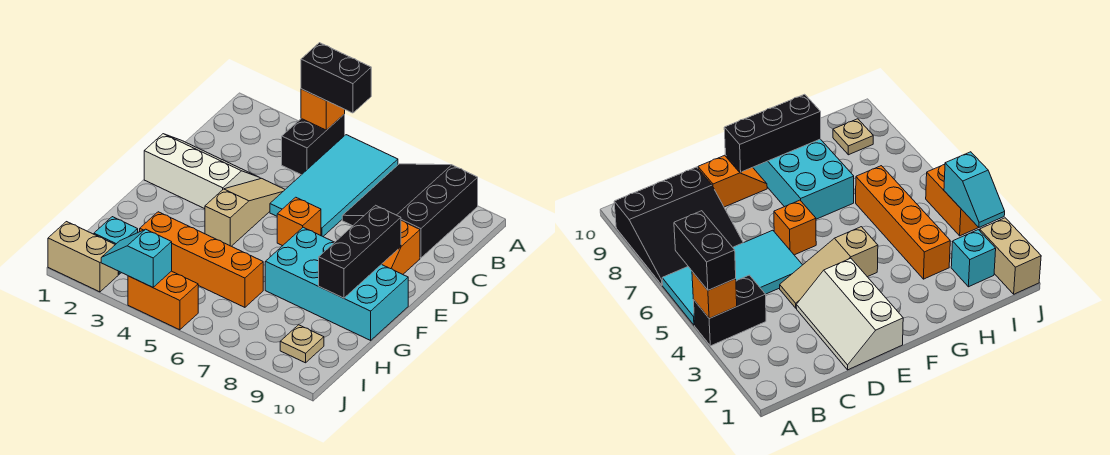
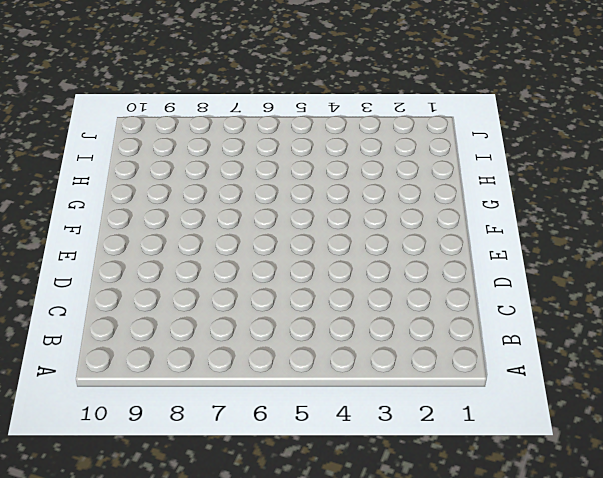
none -> black 1x2 brick [282,114,345,175]
none -> cyan 2x4 tile [270,135,398,236]
none -> black 3x3 slope [342,164,478,258]

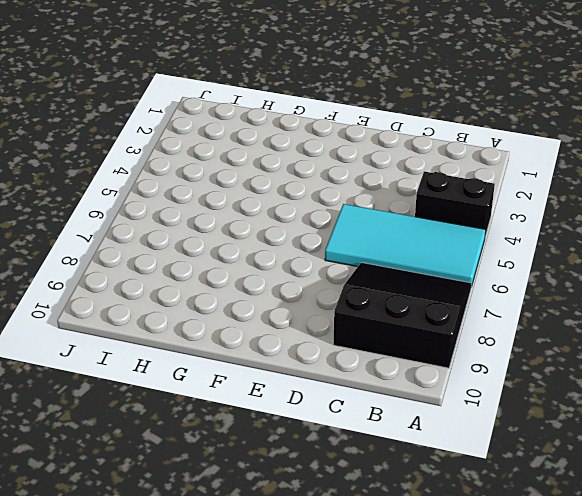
none -> white 2x3 slope [144,134,260,209]
none -> tan 1x3 slope [205,178,285,246]
none -> orange 1x2 slope [382,221,420,274]

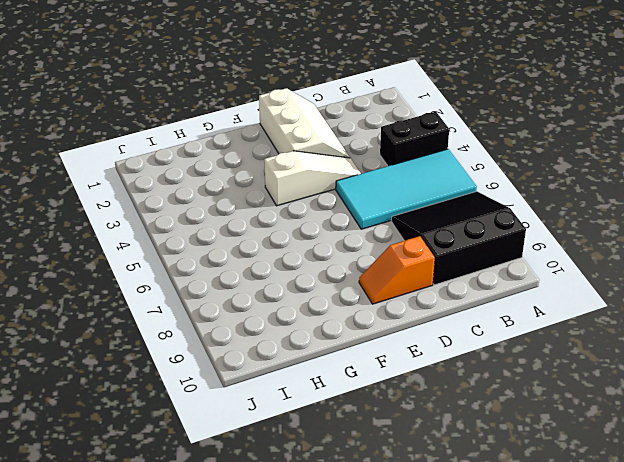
white 1x3 slope [264,151,361,206] -> tan 1x3 slope [205,178,285,246]
none -> orange 1x1 brick [277,197,321,246]
none -> cyan 2x4 brick [265,227,408,340]
none -> orange 1x4 brick [140,212,263,307]

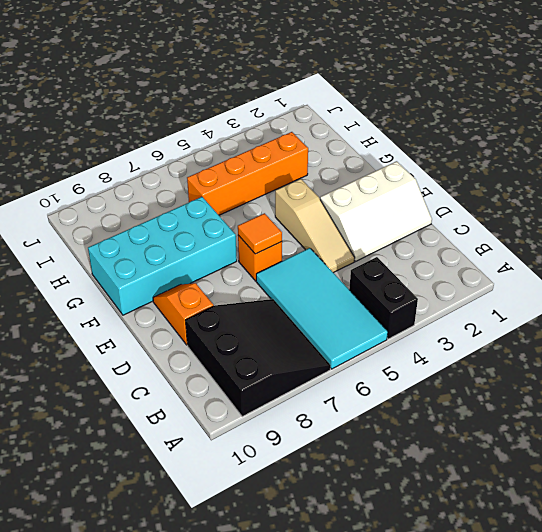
orange 1x1 tile [238,213,282,254] -> none
none -> cyan 1x1 brick [94,217,138,274]
none -> tan 1x1 plate [280,325,324,363]
none -> tan 1x2 brick [48,222,118,292]

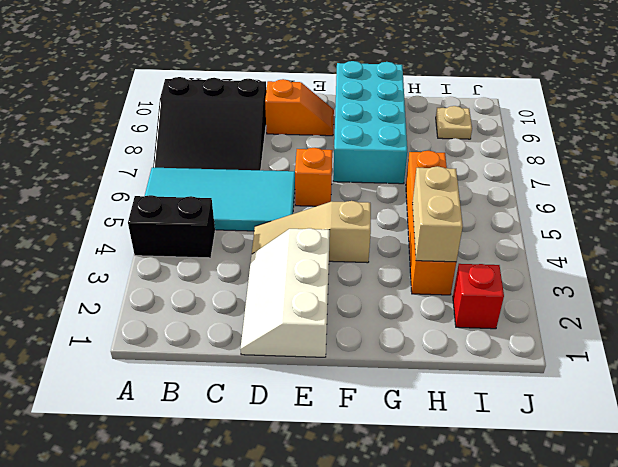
tan 1x2 brick [412,166,463,262] -> tan 1x2 brick moved to [48,222,118,292]
red 1x1 brick [453,264,504,329] -> cyan 1x1 brick [94,217,138,274]
none -> orange 1x2 brick [128,271,198,330]
none -> orange 1x1 brick [301,89,345,130]
none -> black 1x3 brick [319,205,401,298]

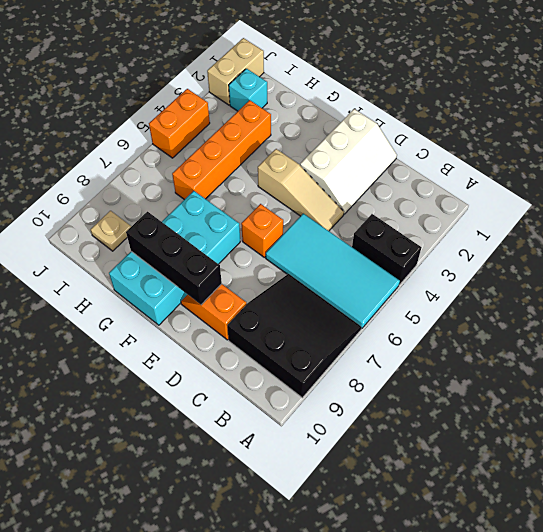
none -> orange 1x1 brick [301,89,345,130]
none -> cyan 1x2 slope [101,229,172,287]
none -> black 1x2 brick [301,43,371,113]

